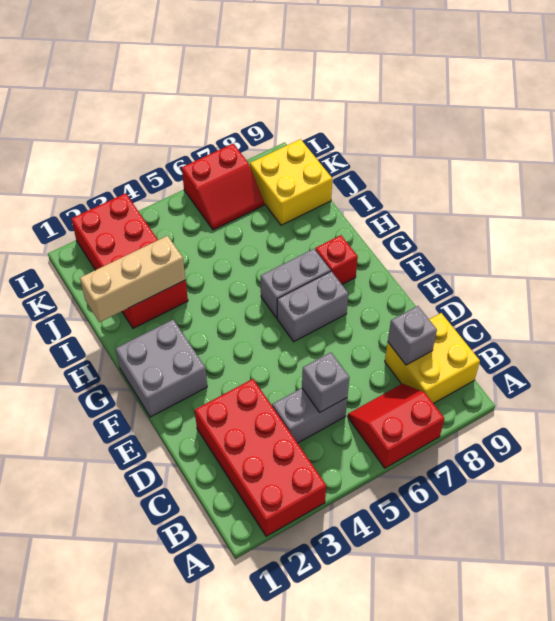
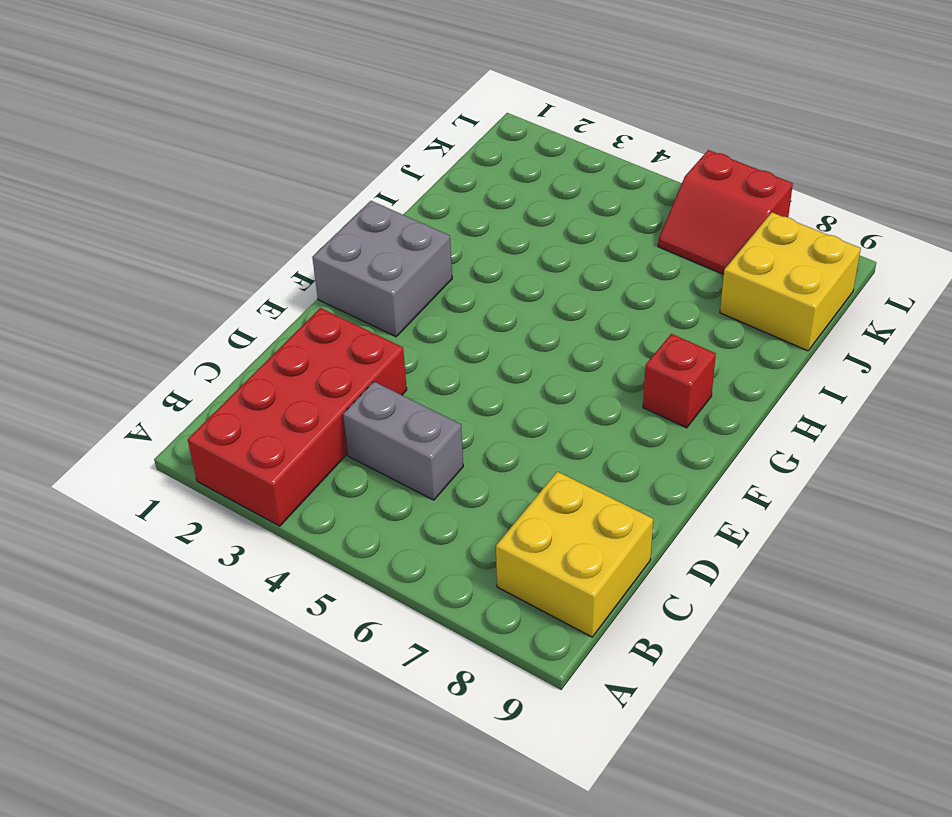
none -> red 2x2 slope [348,384,444,468]
none -> grey 1x2 brick [277,271,348,342]
none -> grey 1x2 brick [260,249,331,318]

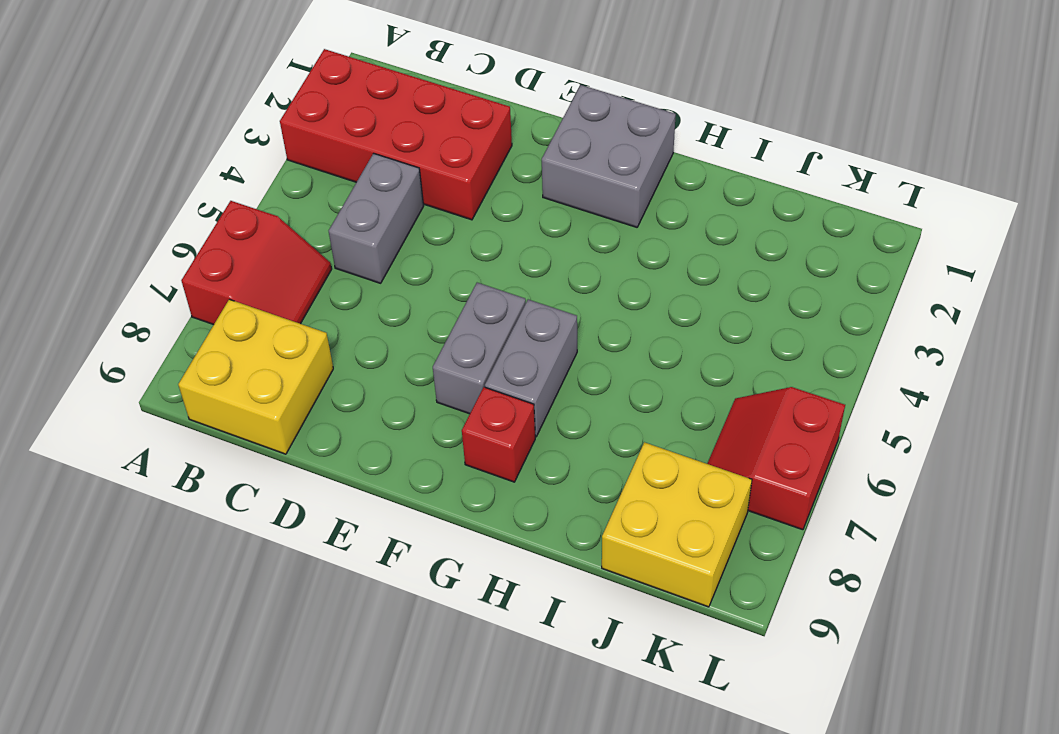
none -> red 2x4 brick [71,193,188,328]
none -> grey 1x1 brick [302,352,349,412]
none -> grey 1x1 brick [388,306,437,365]

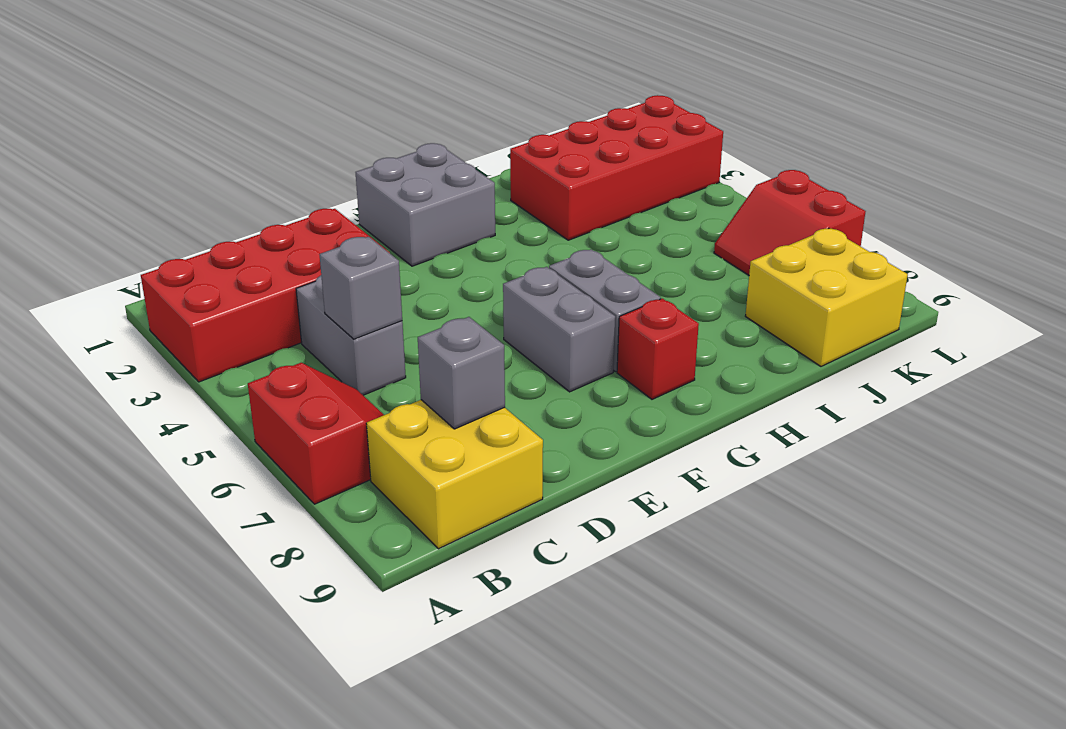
none -> tan 1x3 brick [80,236,185,322]

